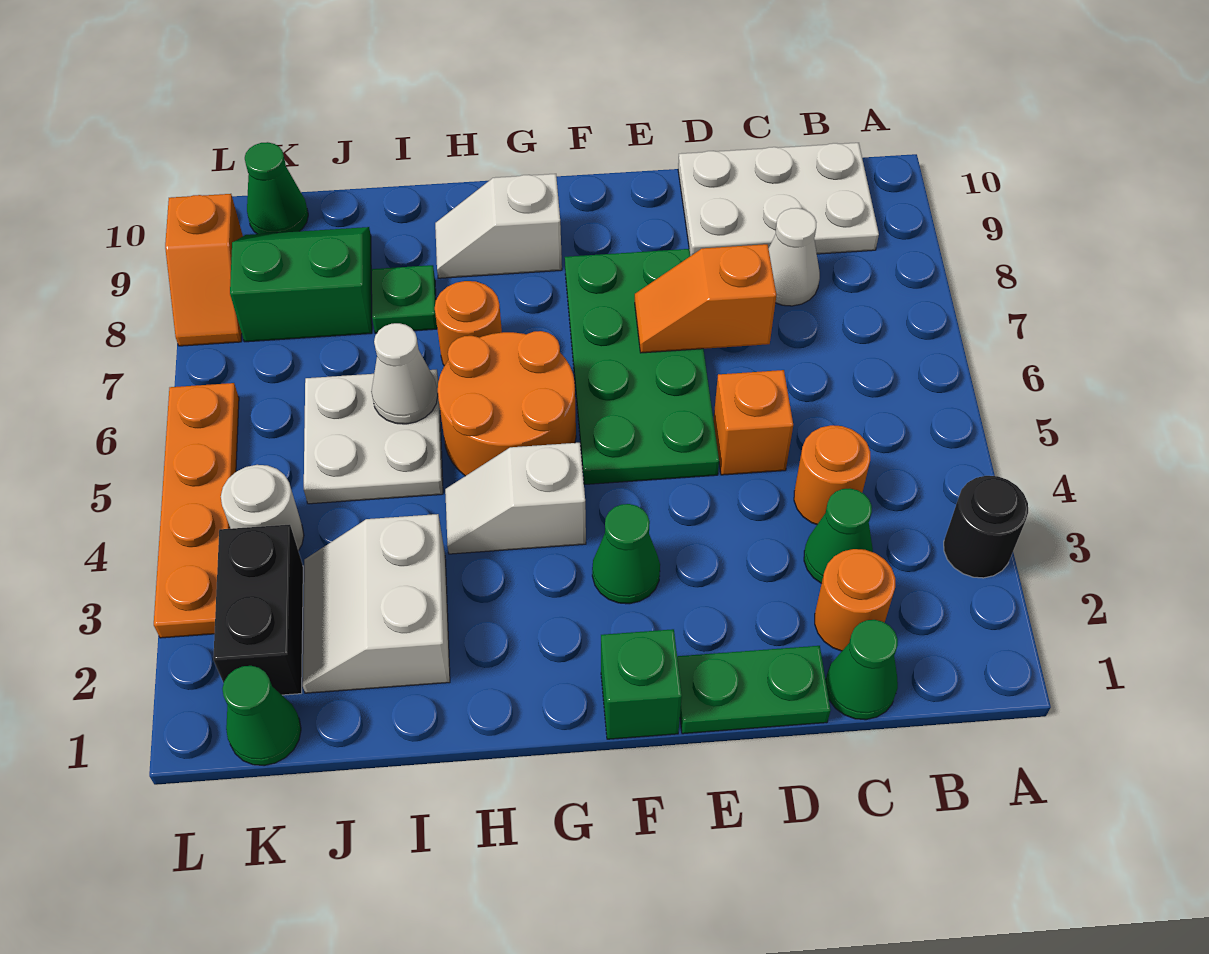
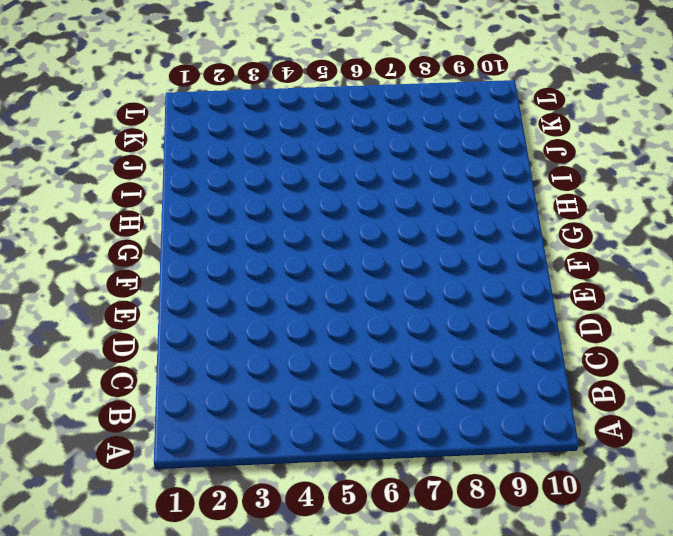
none -> black 1x1 round brick [944,476,1028,578]
none -> white 2x3 plate [678,143,879,256]
none -> green 1x1 cone [826,620,898,720]

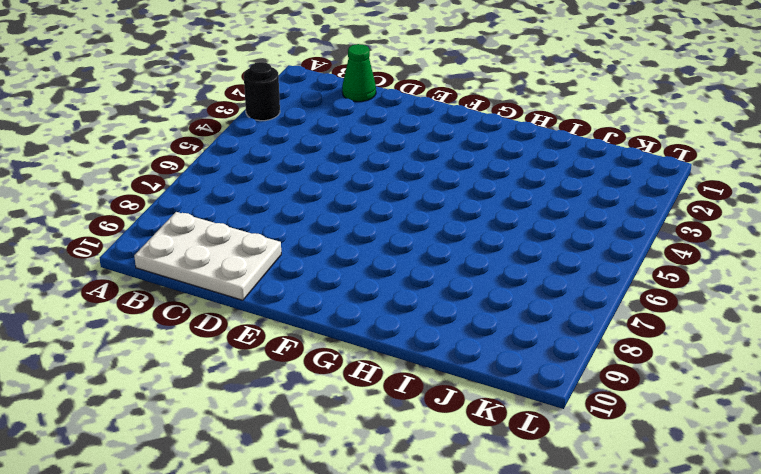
none -> orange 1x1 round brick [815,549,895,651]
none -> green 1x1 cone [804,488,873,584]
none -> orange 1x1 round brick [794,425,870,524]

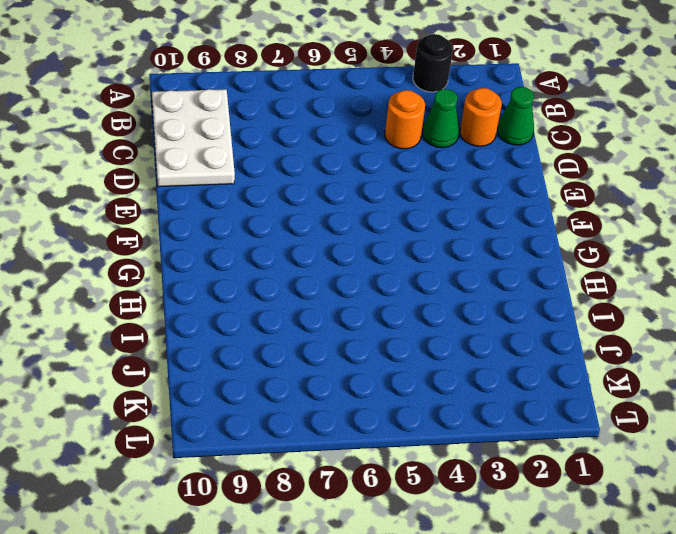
none -> white 1x1 cone [769,208,820,306]
none -> green 1x2 plate [677,646,831,734]
none -> orange 1x1 brick [714,370,793,475]

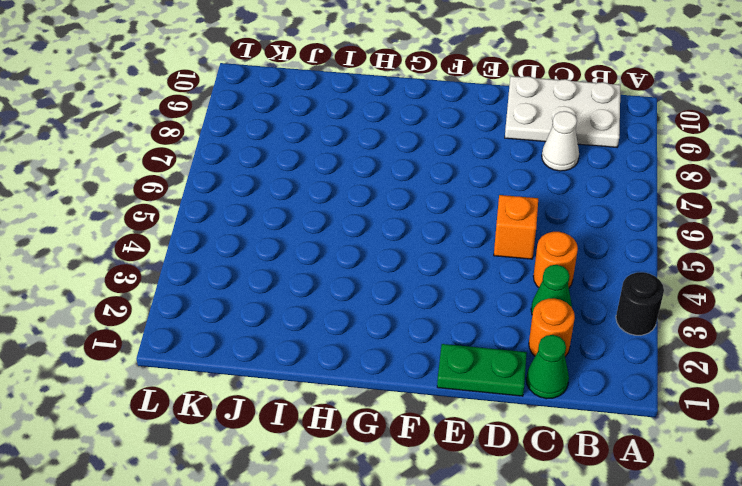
none -> green 2x4 plate [565,249,719,485]
none -> green 1x1 brick [601,629,682,739]
none -> green 1x1 cone [592,504,660,604]

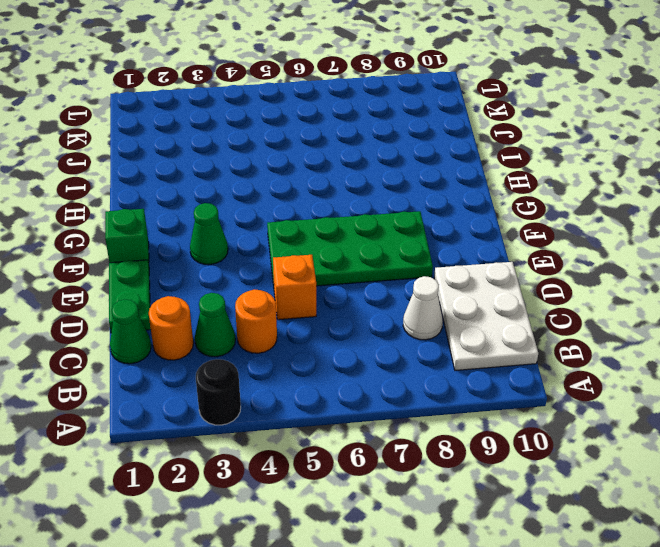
none -> white 1x2 slope [445,443,586,554]
none -> orange 2x2 round brick [438,331,576,476]
none -> white 1x2 slope [435,174,562,278]

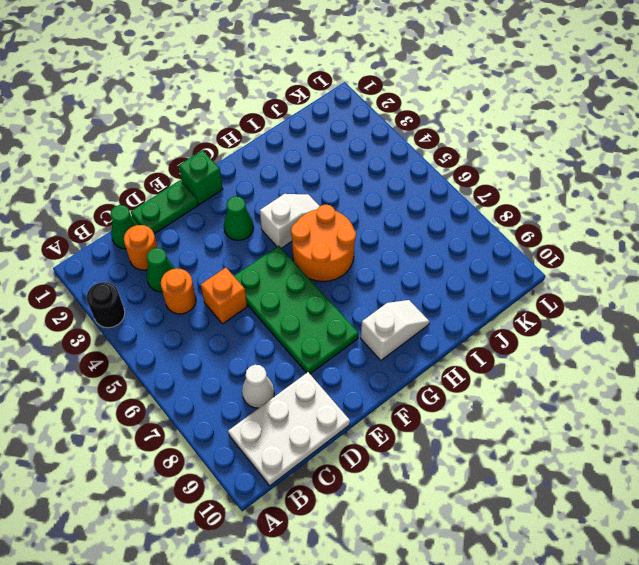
none -> orange 1x1 round brick [435,281,502,366]
none -> white 2x2 slope [303,514,450,693]
none -> white 2x2 plate [304,370,443,504]

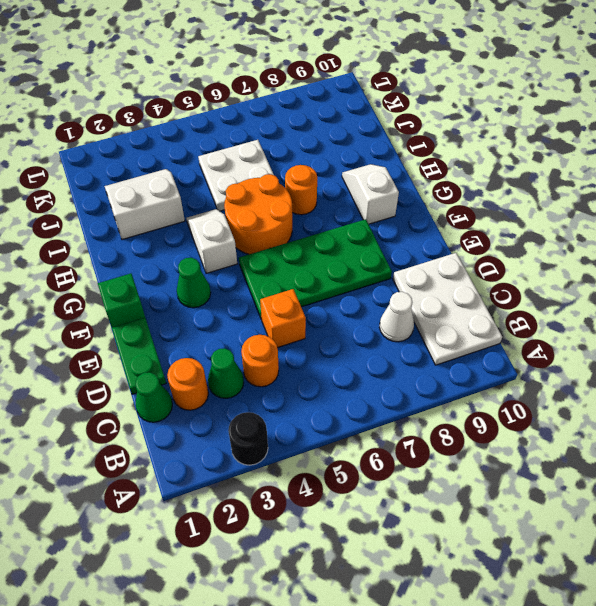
none -> green 1x1 plate [372,265,437,333]
none -> green 2x2 slope [230,227,372,342]
none -> green 1x1 cone [222,666,301,766]

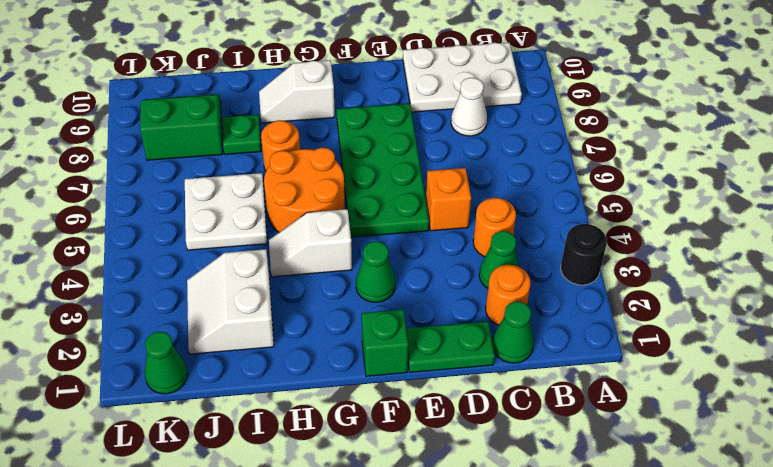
none -> black 1x2 brick [213,525,303,695]
none -> white 1x1 round brick [221,465,304,550]
none -> green 1x1 cone [245,142,308,234]

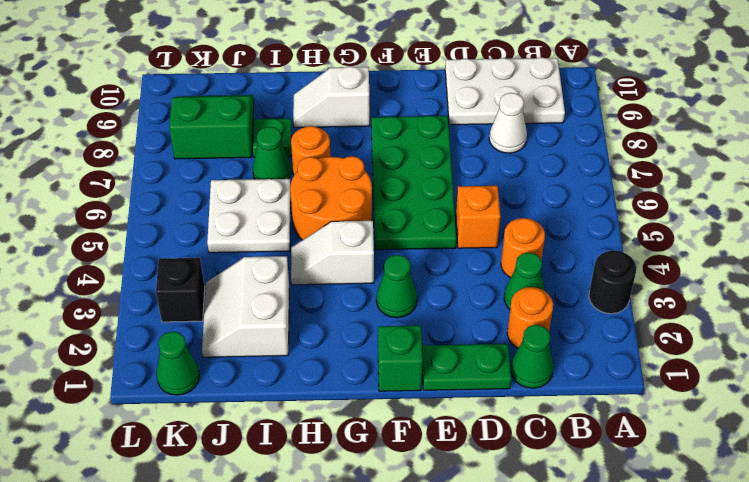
green 1x1 cone [253,127,291,179] -> green 1x1 cone moved to [245,142,308,234]
black 1x1 brick [156,258,205,322] -> black 1x2 brick [213,525,303,695]
none -> white 1x1 round brick [221,465,304,550]
none -> orange 1x4 plate [154,383,239,638]
none -> orange 1x2 slope [165,194,243,346]

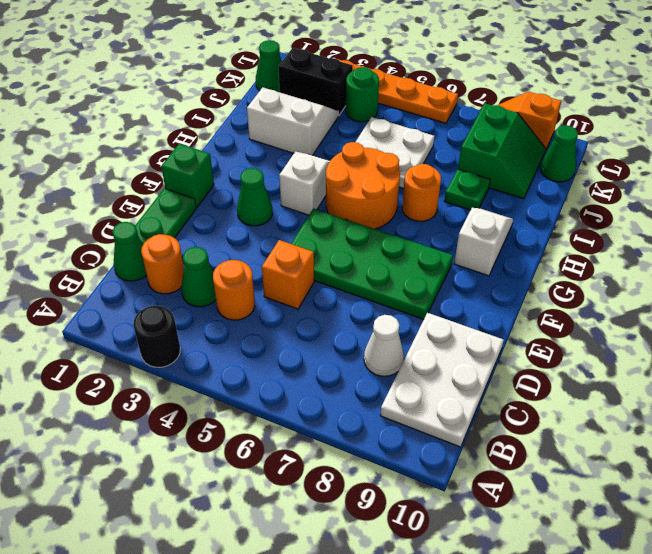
green 1x1 round brick [346,67,379,122] -> white 1x1 round brick [221,465,304,550]
none -> orange 1x2 slope [635,244,776,353]
none -> white 1x1 cone [371,323,438,424]

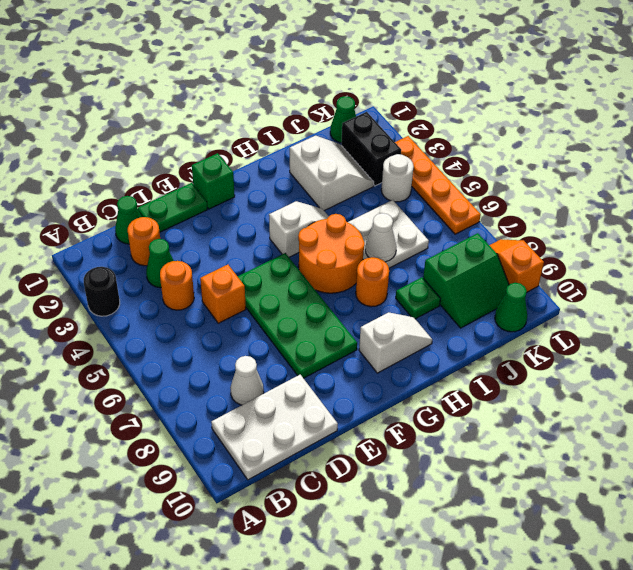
none -> green 1x1 cone [592,504,660,604]
none -> orange 1x2 slope [635,244,776,353]

